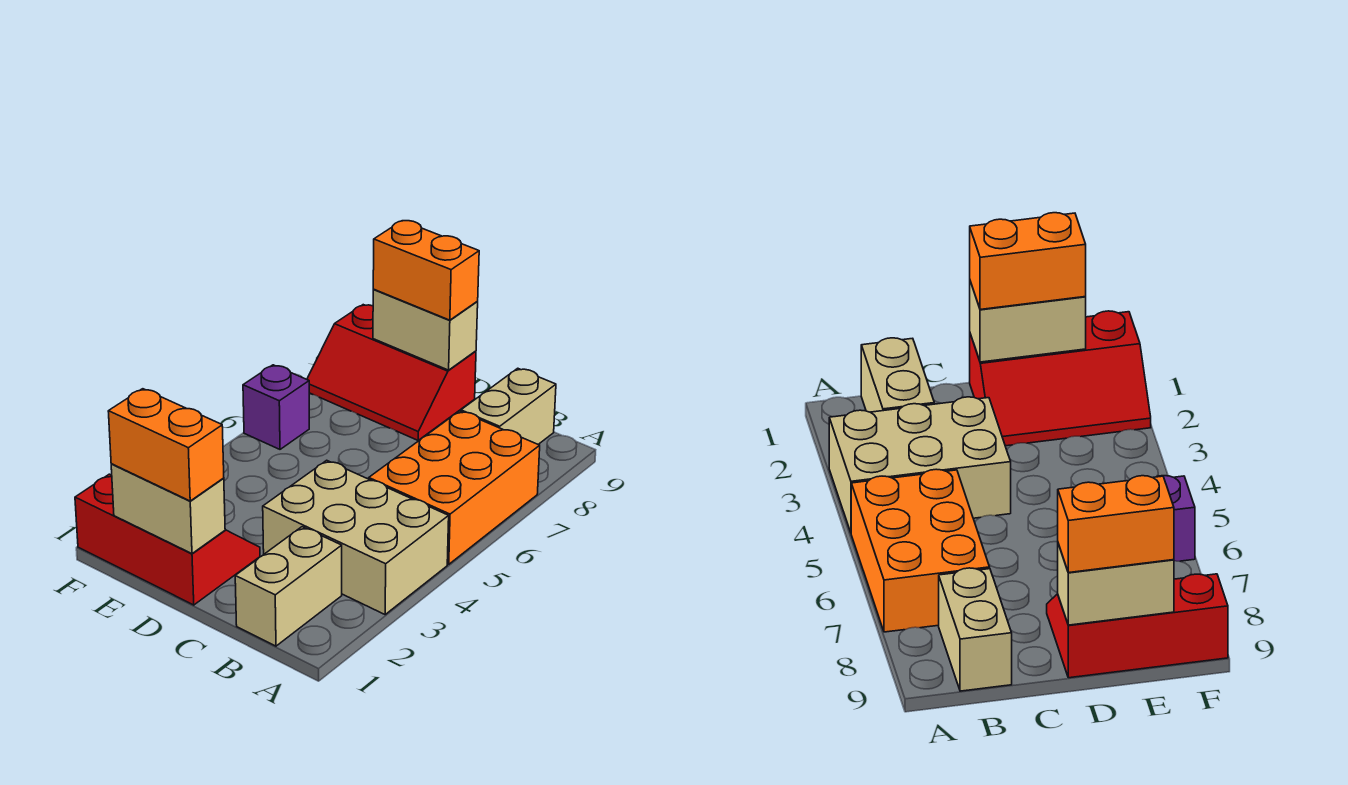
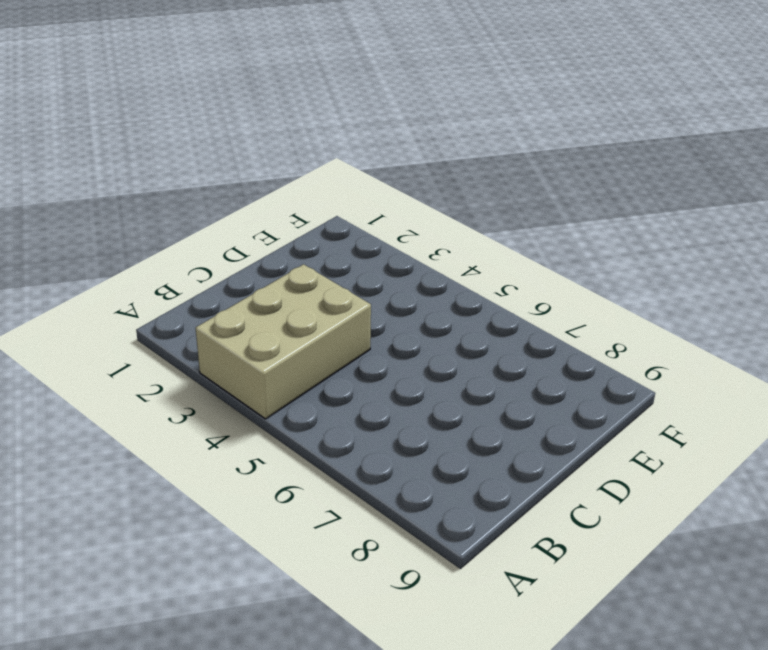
none -> orange 2x3 brick [369,411,540,564]
none -> tan 1x2 brick [235,527,342,646]

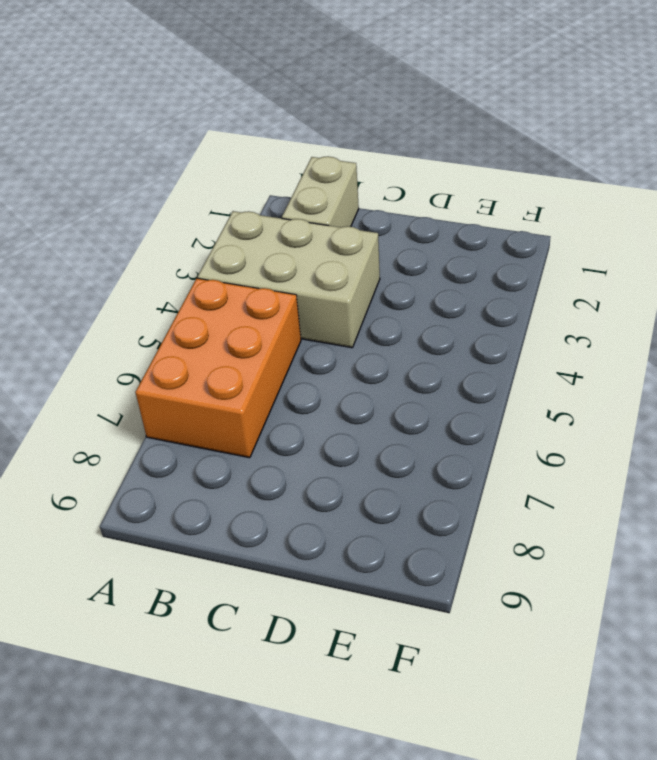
none -> tan 1x2 brick [461,368,556,444]
none -> red 2x3 slope [75,474,260,605]

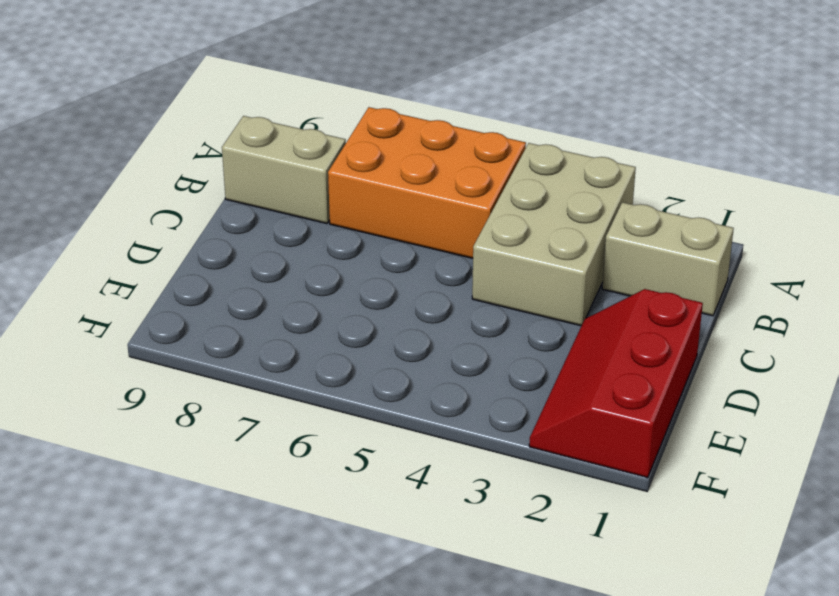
none -> red 2x3 slope [307,305,476,440]
none -> purple 1x1 brick [243,365,309,449]

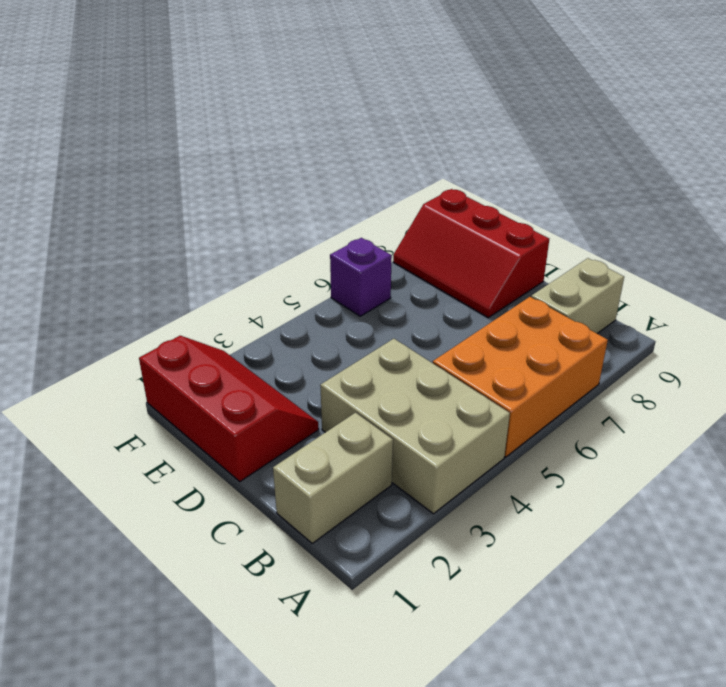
none -> tan 1x2 brick [111,464,225,554]
none -> tan 1x2 brick [373,290,478,370]

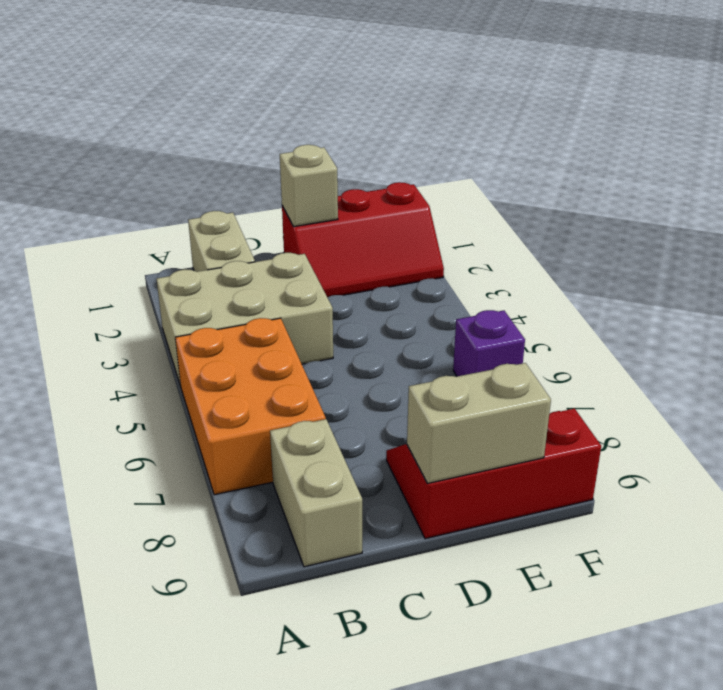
tan 1x1 brick [280,145,338,227] -> tan 1x2 brick [111,464,225,554]
none -> orange 1x2 brick [108,389,224,501]
none -> orange 1x2 brick [373,221,479,320]

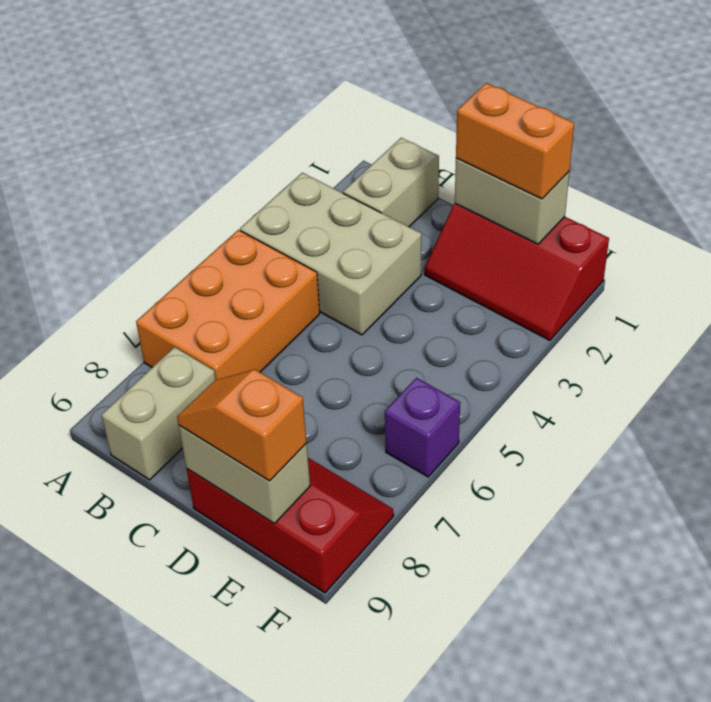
orange 1x2 slope [177,370,307,481] -> orange 1x2 brick [373,221,479,320]

